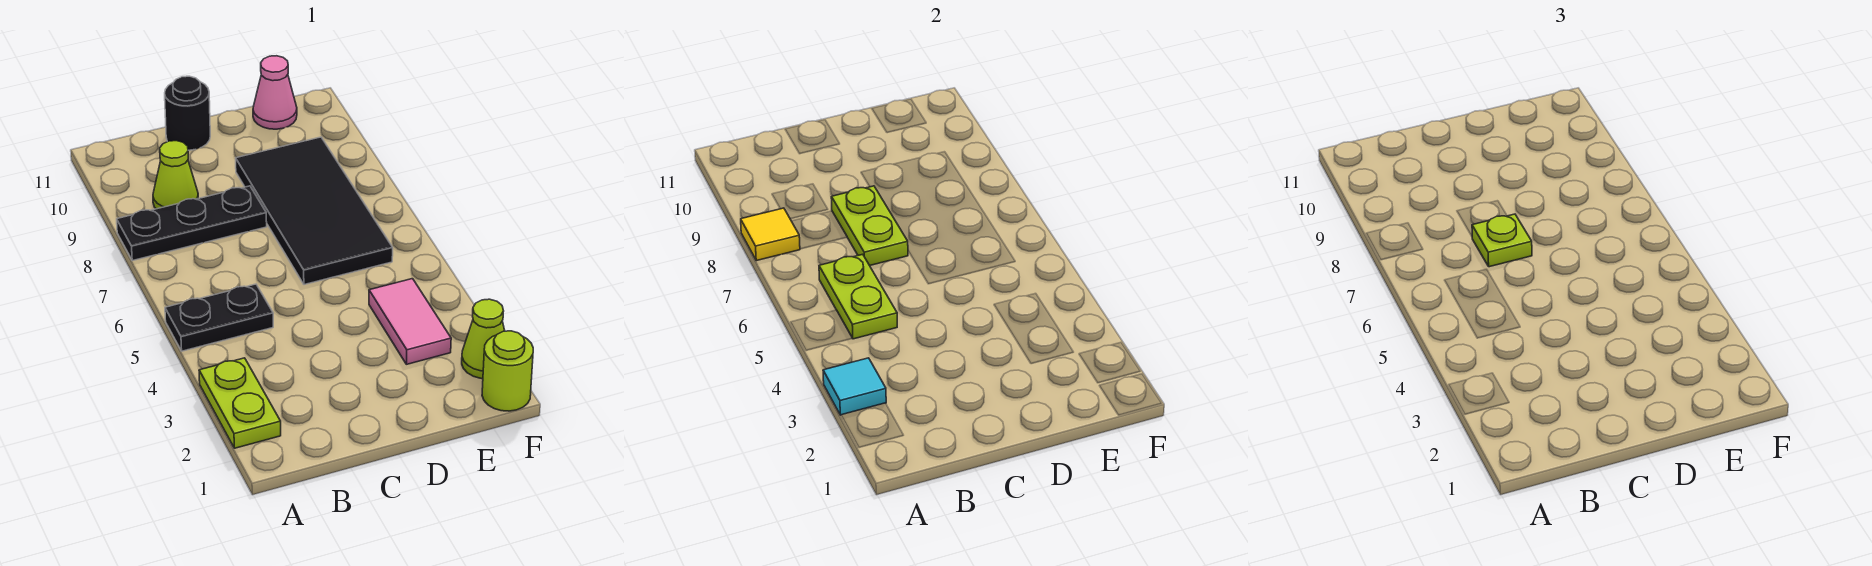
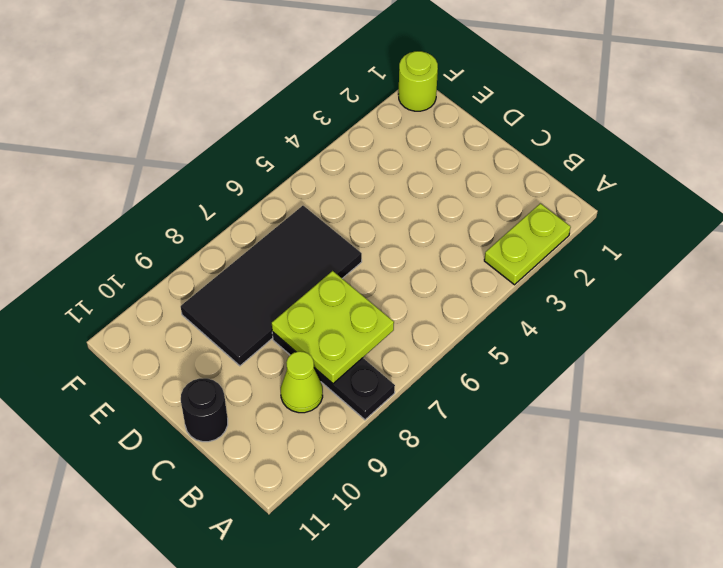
lime 2x2 plate [272,271,394,384] -> lime 1x2 plate [831,186,908,266]
none -> black 1x2 plate [165,284,273,351]
none -> pink 1x2 tile [369,279,451,364]
none -> pink 1x1 cone [253,56,297,129]

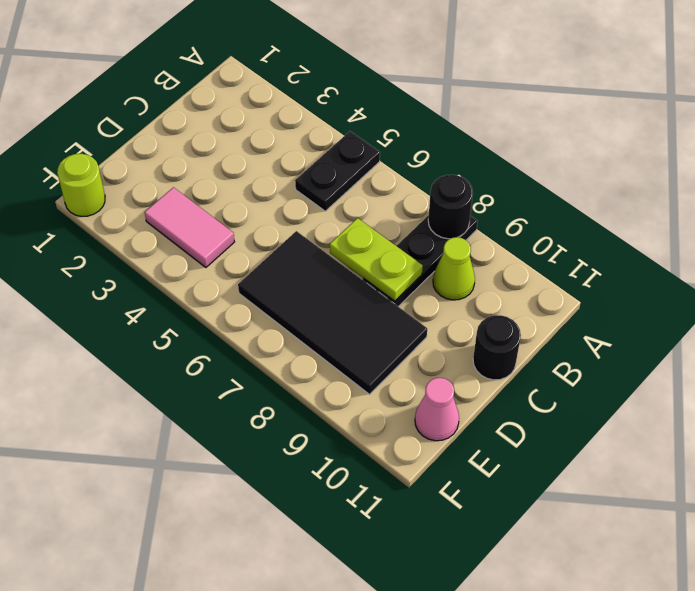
black 1x1 round brick [428,175,473,239] -> yellow 1x1 tile [741,208,800,261]
none -> lime 1x2 plate [199,358,281,448]
none -> lime 1x1 cone [462,299,505,379]
none -> cyan 1x1 tile [823,358,886,415]

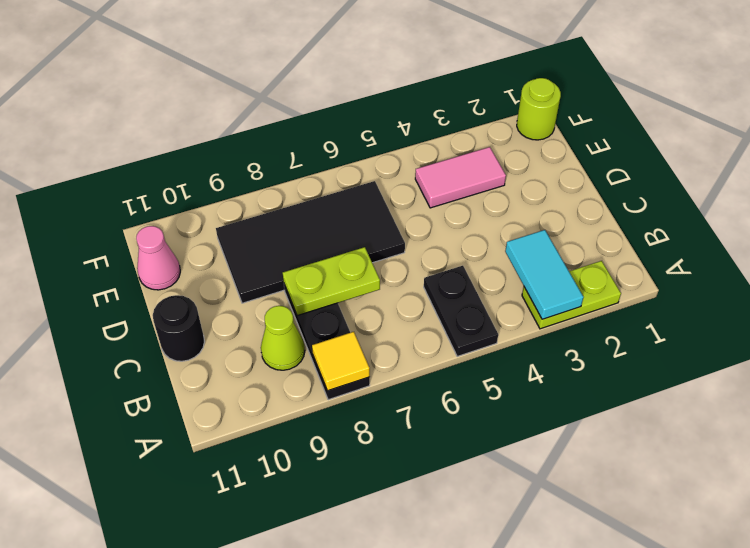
cyan 1x2 tile [505,230,584,319] -> cyan 1x1 tile [823,358,886,415]
none -> lime 1x1 cone [462,299,505,379]
none -> lime 1x2 plate [819,254,897,339]
none -> lime 1x1 plate [1472,214,1532,267]

